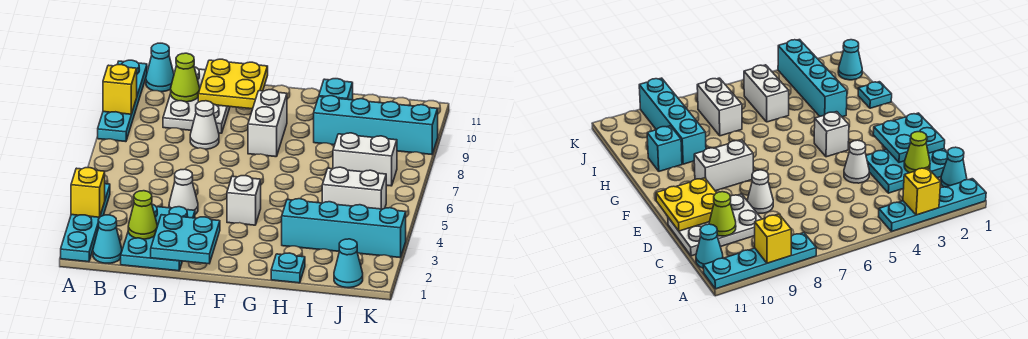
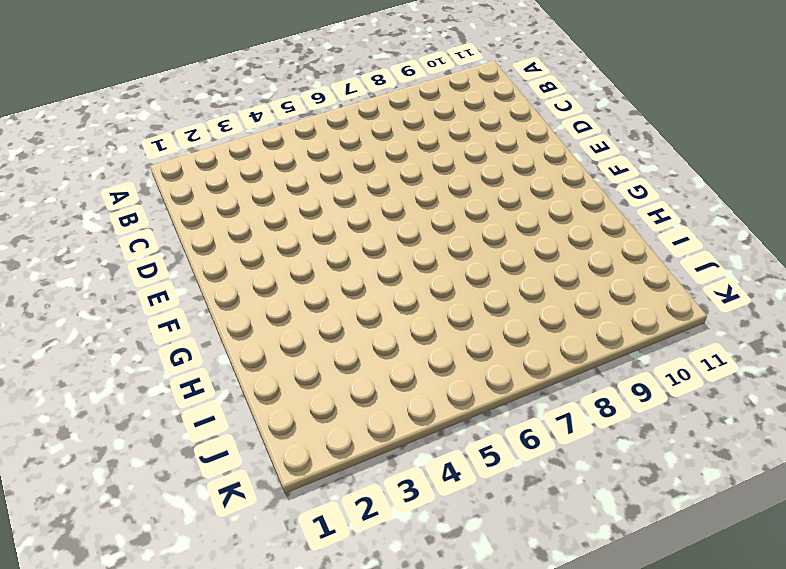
none -> cyan 1x4 plate [61,184,110,262]
none -> cyan 1x4 plate [98,60,147,142]
none -> cyan 1x1 cone [93,215,122,263]

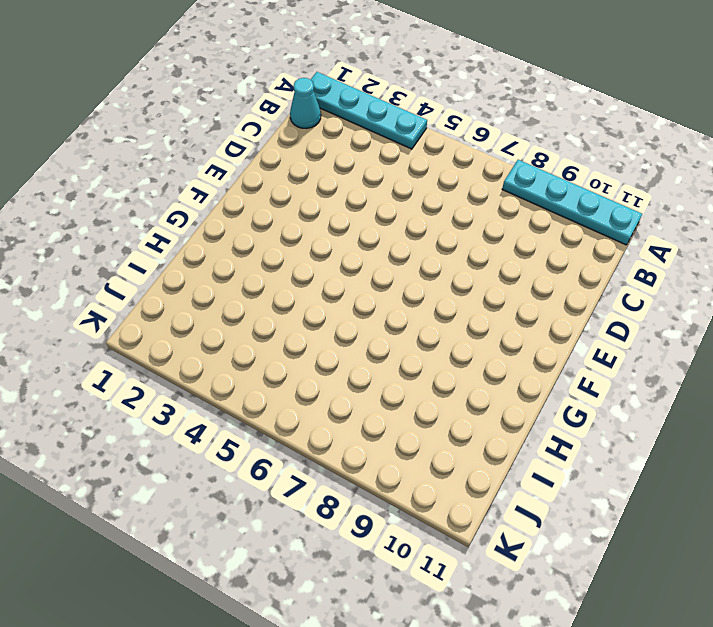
none -> cyan 1x1 cone [146,43,174,92]
none -> cyan 2x3 plate [121,204,195,271]
none -> white 2x3 plate [163,67,230,133]

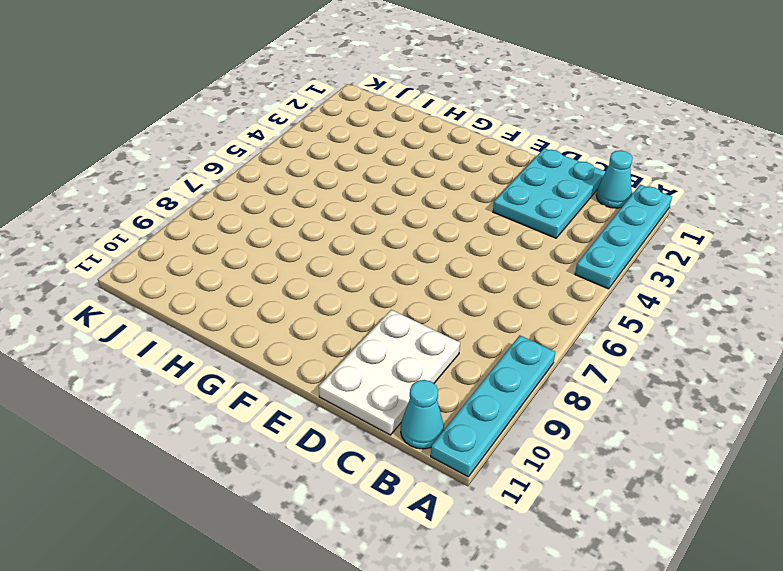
none -> white 1x1 cone [169,169,198,214]
none -> white 1x1 cone [190,101,219,149]
none -> white 1x1 brick [227,176,261,225]

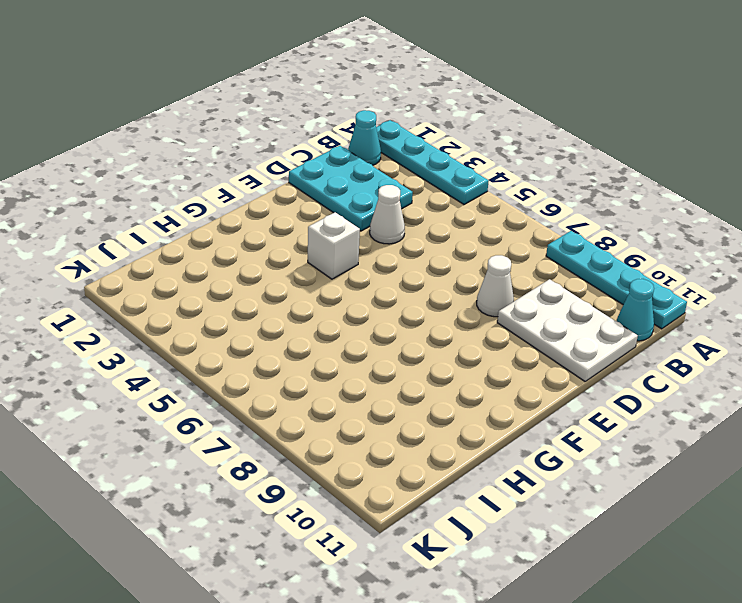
none -> white 1x2 brick [248,90,287,157]
none -> cyan 1x1 plate [271,253,305,283]
none -> cyan 1x4 brick [282,199,406,258]

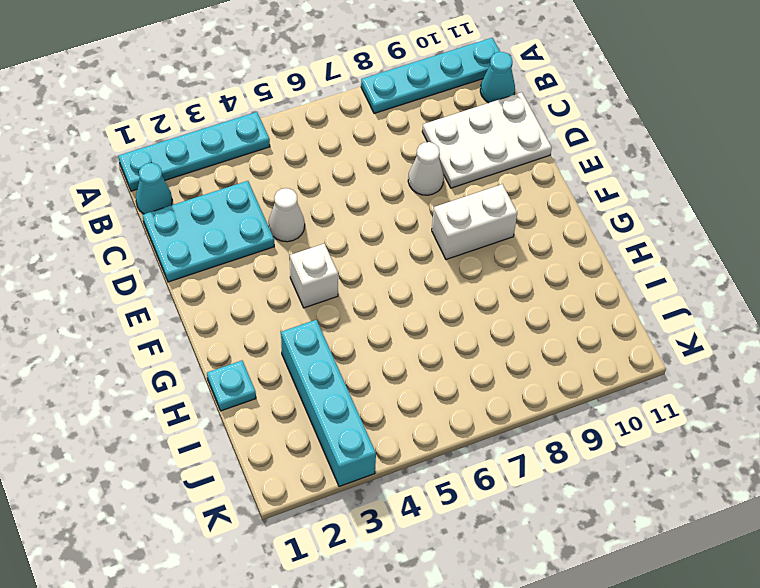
none -> cyan 1x4 brick [314,96,438,155]
none -> cyan 1x1 brick [319,79,353,100]
none -> white 1x2 brick [322,167,386,209]

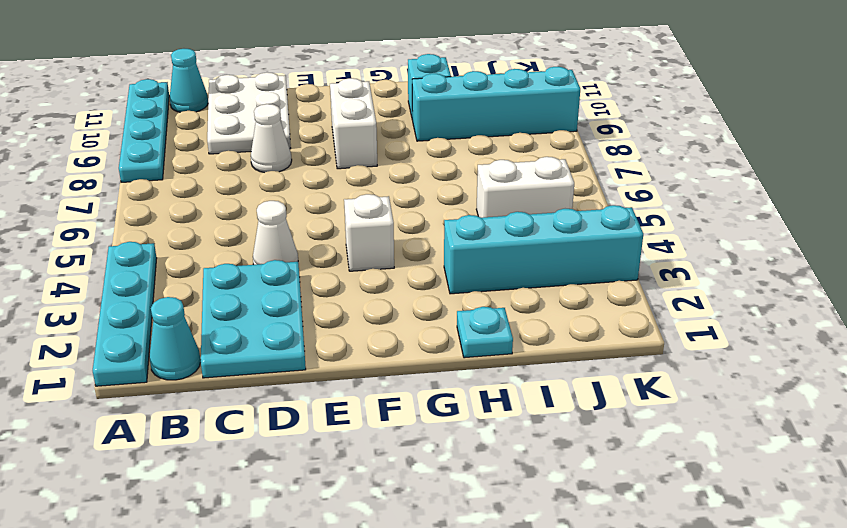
none -> white 1x2 brick [333,133,397,186]
none -> cyan 1x1 cone [334,239,363,288]
none -> yellow 1x1 brick [71,168,105,217]

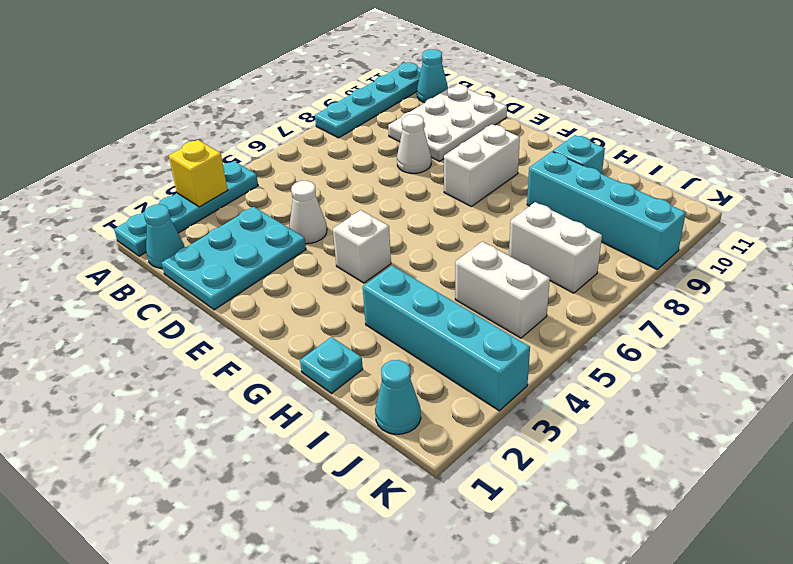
none -> yellow 1x1 brick [103,65,137,114]
none -> lime 1x1 cone [128,191,157,239]
none -> lime 1x1 cone [171,53,200,102]

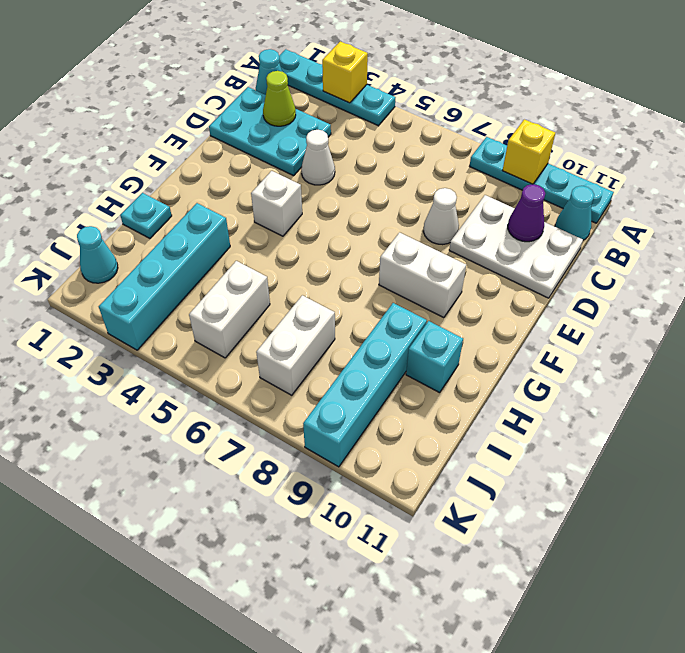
purple 1x1 cone [508,184,545,242] -> lime 1x1 cone [171,53,200,102]
none -> cyan 2x2 plate [151,214,220,264]
none -> yellow 2x2 plate [198,59,268,109]

